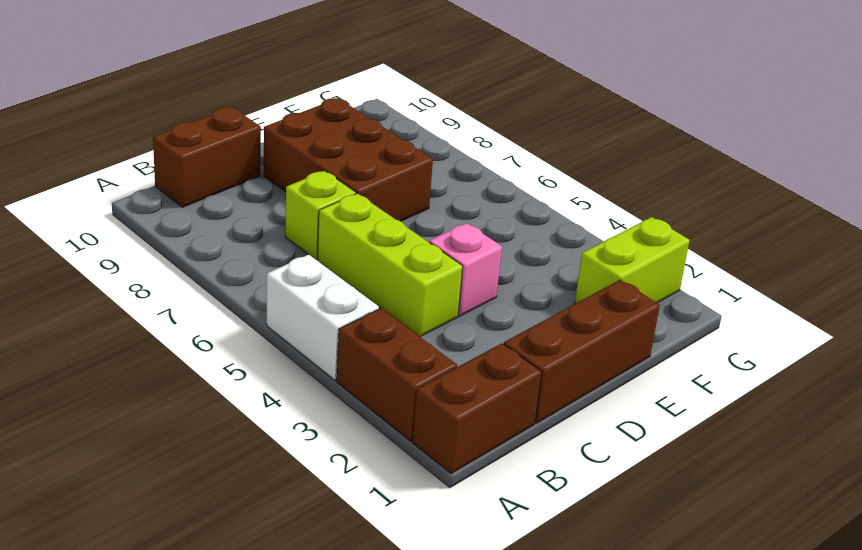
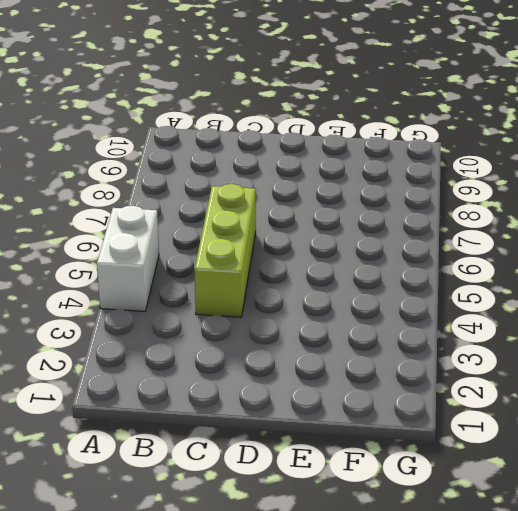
none -> brown 1x2 brick [413,343,542,474]
none -> brown 1x2 brick [337,308,457,441]

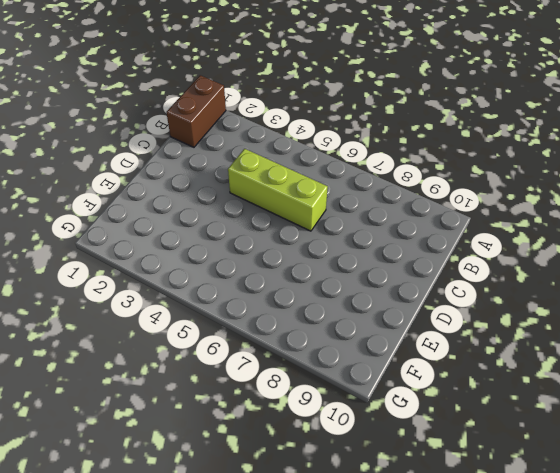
none -> brown 1x2 brick [337,308,457,441]
none -> white 1x2 brick [267,254,379,380]

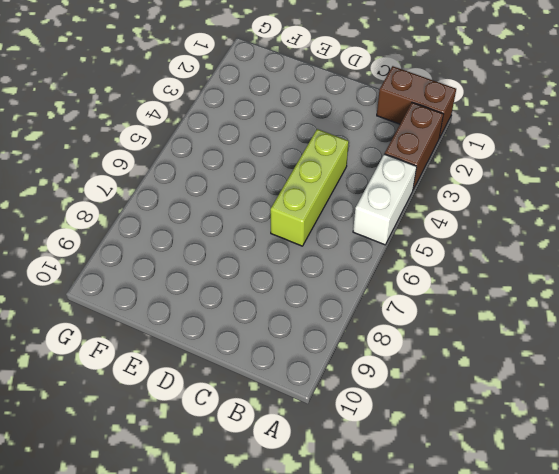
none -> brown 1x2 brick [153,107,261,207]
none -> brown 1x3 brick [504,280,660,423]

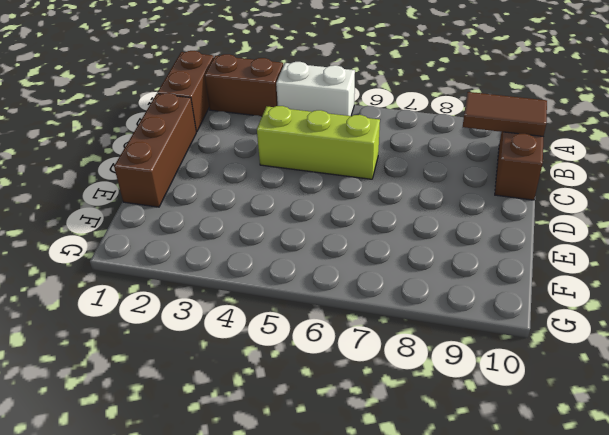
brown 1x2 tile [463,92,547,137] -> none
none -> lime 1x1 brick [285,171,356,260]
none -> pink 1x1 brick [429,223,502,316]

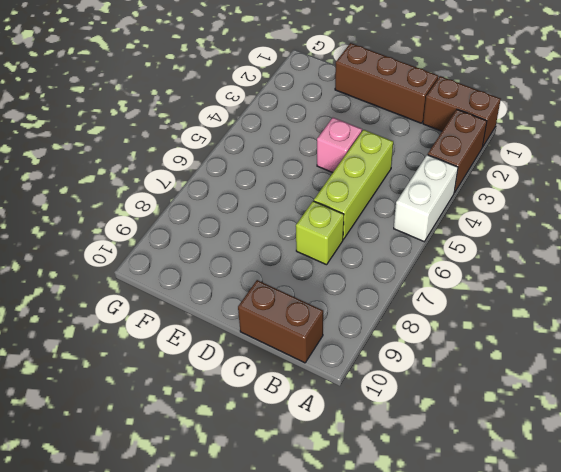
none -> brown 2x3 brick [264,98,433,221]
none -> lime 1x2 brick [575,217,690,304]

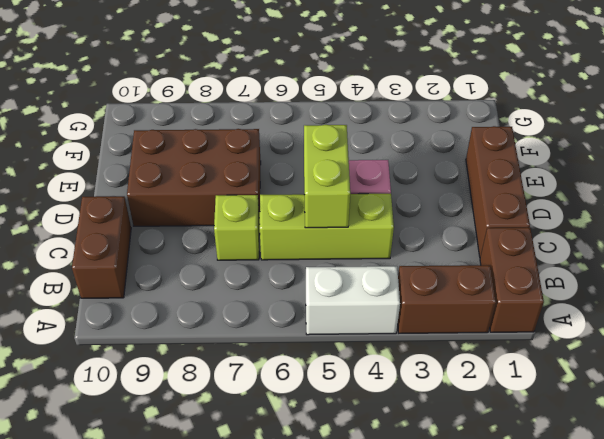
lime 1x2 brick [304,125,350,228] -> lime 1x2 brick moved to [575,217,690,304]

